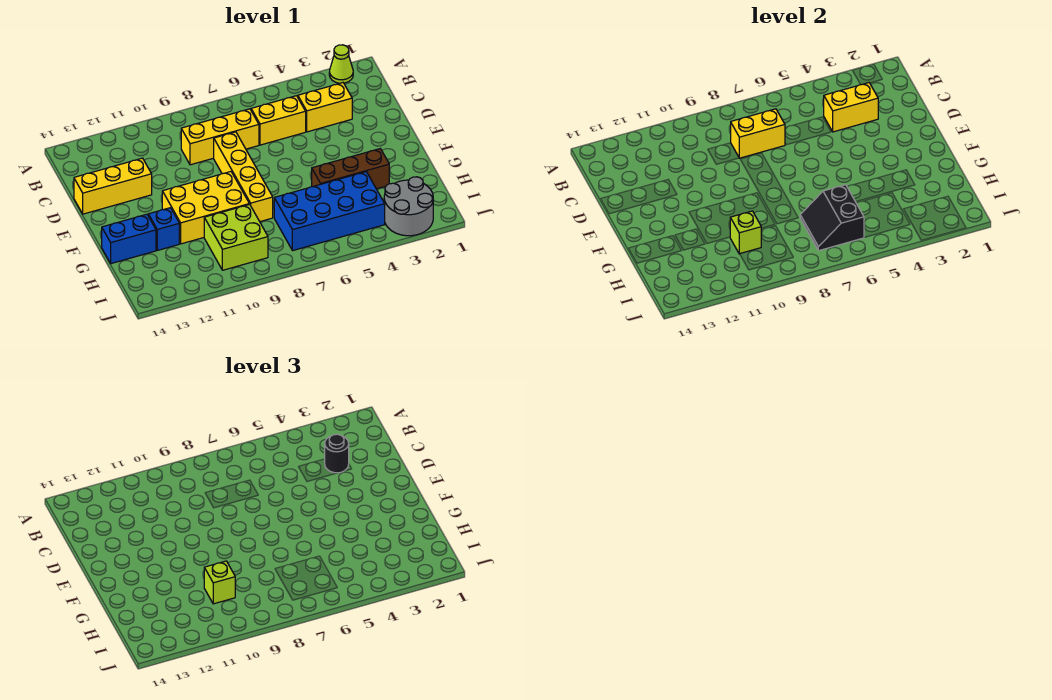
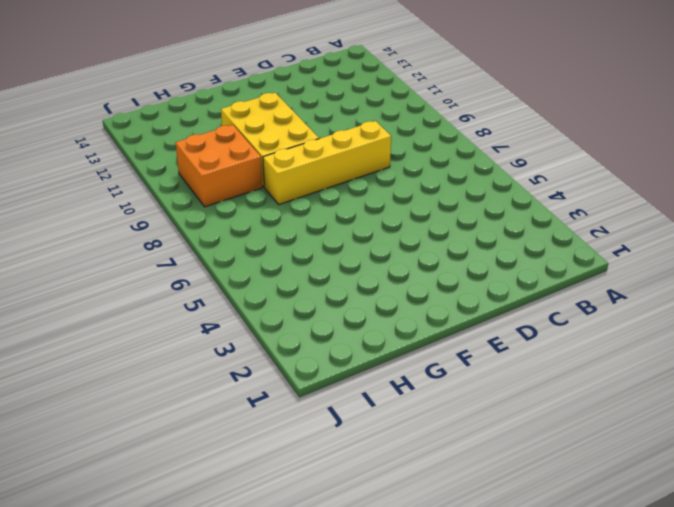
orange 2x2 brick [176,125,262,207] -> lime 2x2 brick [204,204,268,270]
none -> lime 1x1 cone [329,45,353,83]
none -> yellow 1x2 brick [298,83,352,132]
none -> yellow 1x2 brick [251,96,306,145]

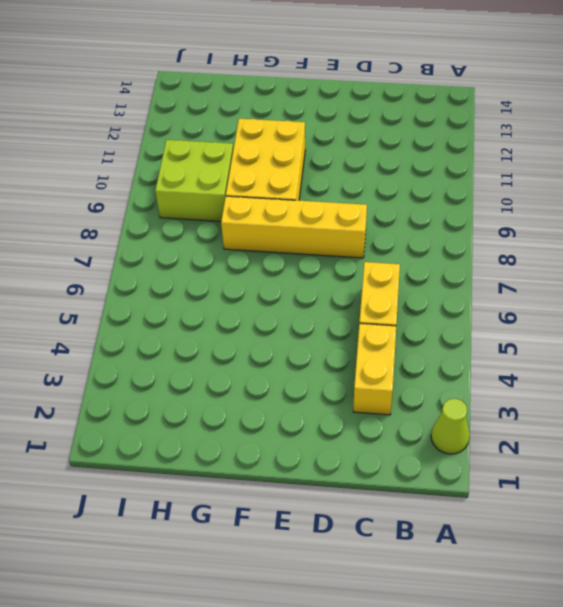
none -> yellow 1x3 brick [181,109,259,165]
none -> yellow 1x3 brick [74,158,152,214]
none -> brown 1x3 brick [312,149,389,189]

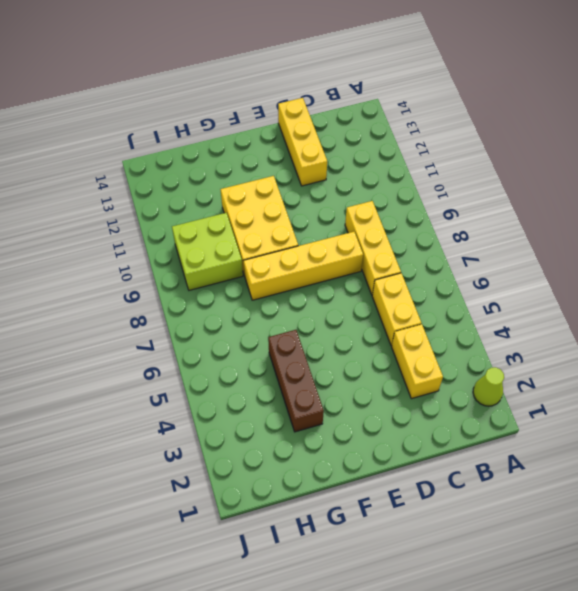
none -> blue 1x1 brick [148,208,179,250]
none -> blue 1x2 brick [102,214,156,264]
none -> blue 2x4 brick [274,172,385,251]

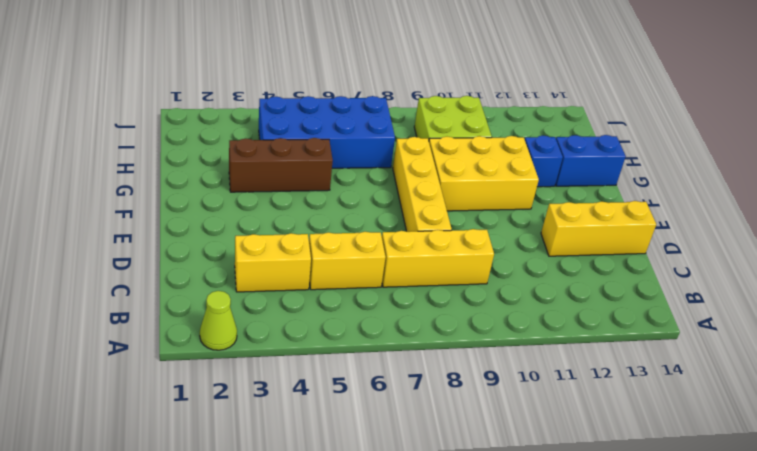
none -> grey 2x2 round brick [384,177,433,236]
none -> yellow 1x2 brick [824,83,878,132]
none -> yellow 1x2 brick [731,109,785,158]

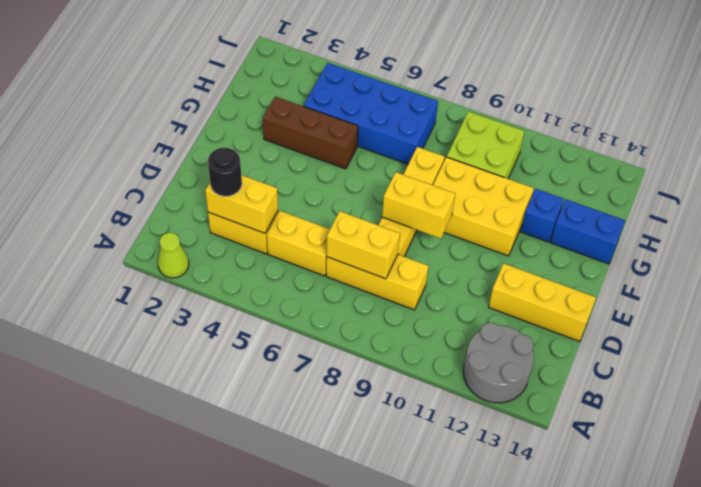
grey 2x2 round brick [463,322,534,403] -> grey 2x2 round brick moved to [384,177,433,236]
yellow 1x2 brick [382,172,455,239] -> none
none -> black 2x2 slope [800,185,864,251]
none -> lime 1x1 brick [730,211,761,254]
none -> lime 1x1 brick [204,561,235,604]

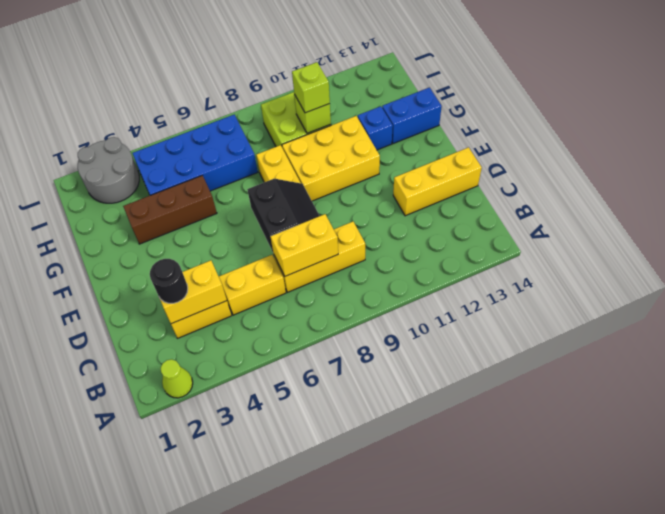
black 2x2 slope [247,179,319,251] -> black 2x2 slope moved to [800,185,864,251]

